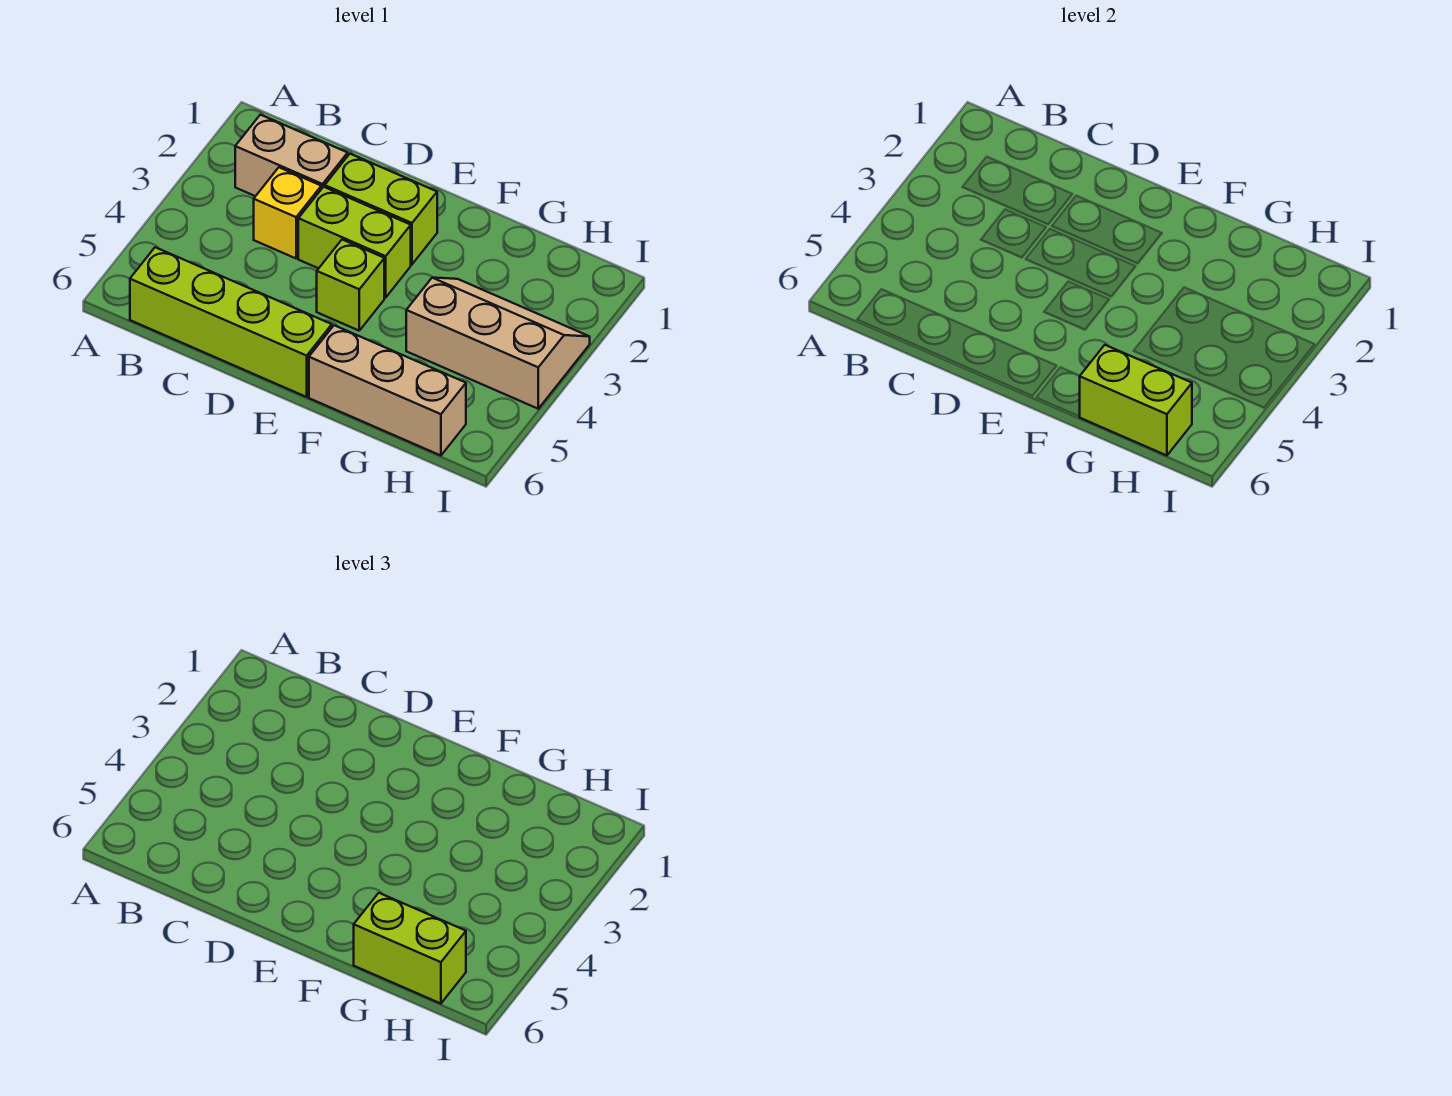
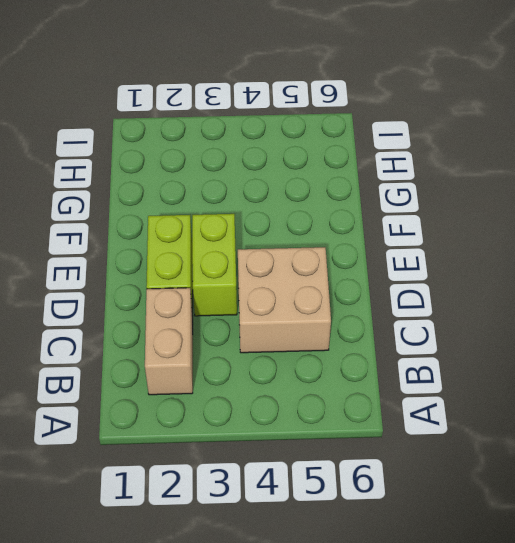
tan 2x2 brick [238,247,331,353] -> none
none -> lime 1x4 brick [130,247,332,397]
none -> yellow 1x1 brick [254,167,321,258]

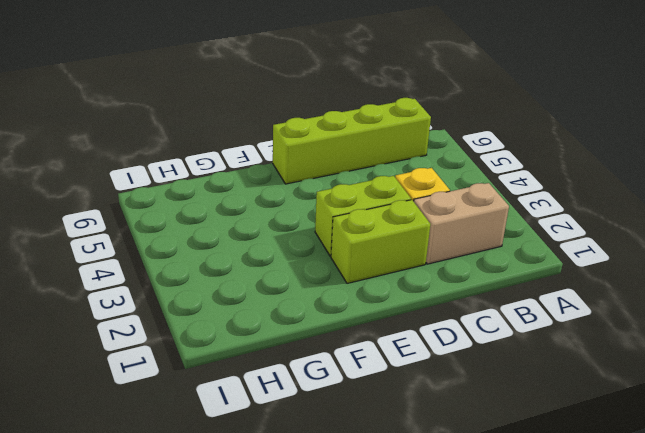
none -> lime 1x1 brick [317,240,384,331]
none -> tan 1x3 brick [309,325,466,456]

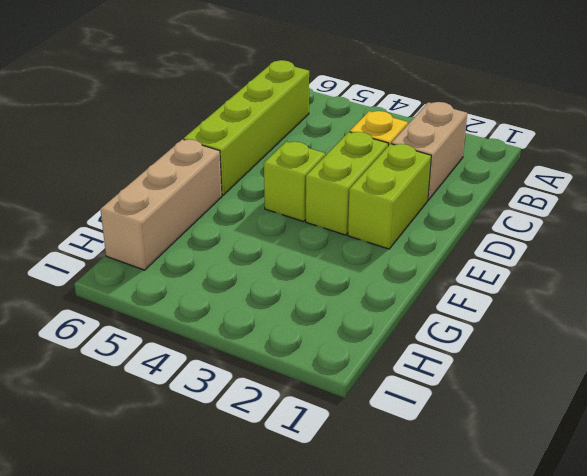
none -> tan 2x3 slope [406,278,590,409]
none -> lime 1x2 brick [1080,345,1192,456]

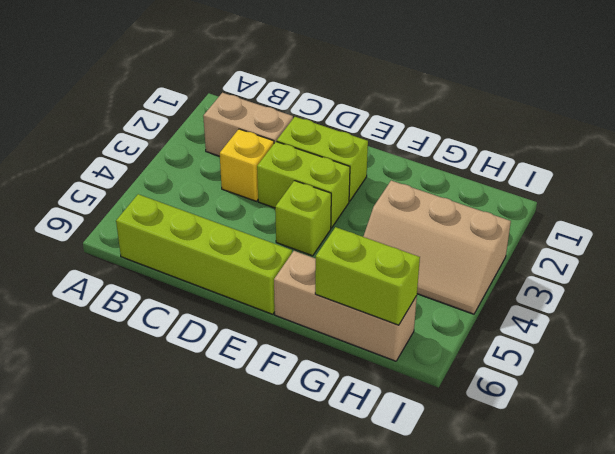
tan 2x3 slope [363,181,511,314] -> tan 2x3 slope turned to [406,278,590,409]
none -> lime 1x2 brick [354,893,466,1004]

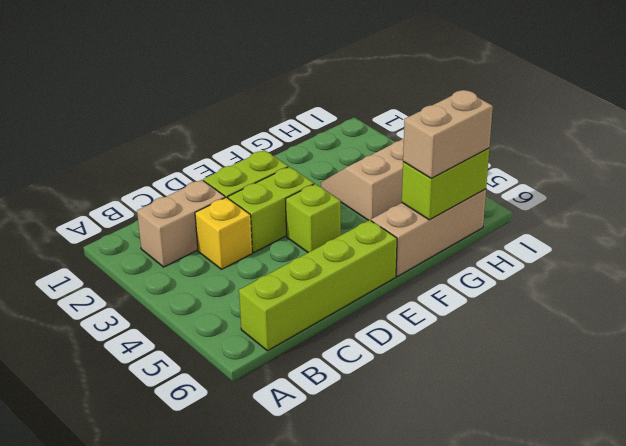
tan 1x2 brick [403,90,493,178] -> lime 1x2 brick [354,893,466,1004]

